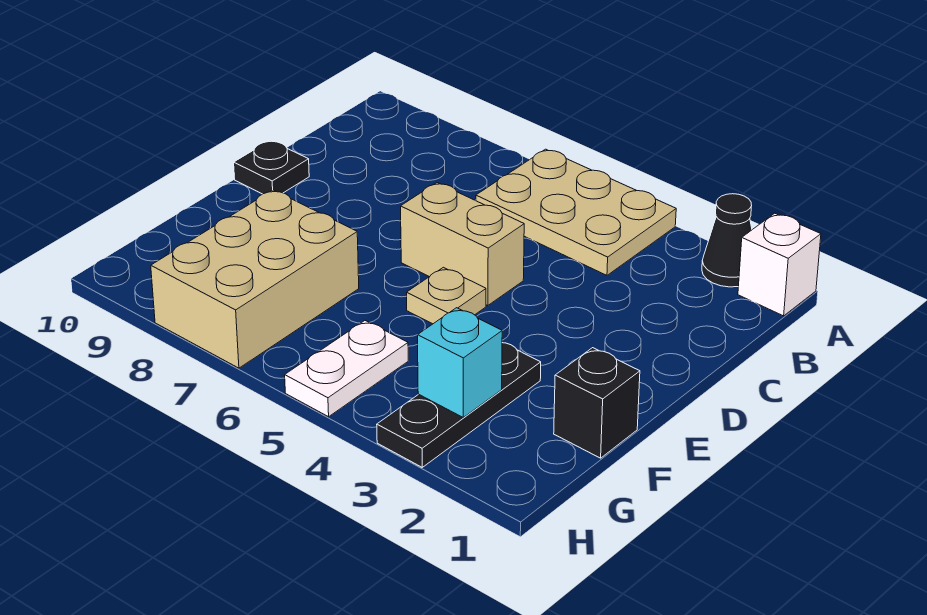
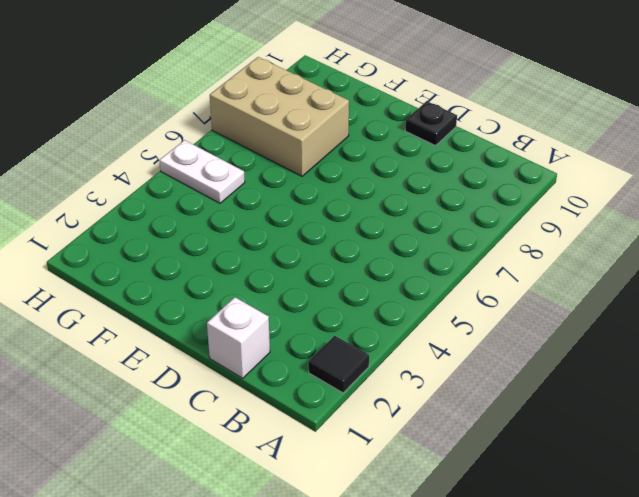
black 1x1 tile [308,336,369,393] -> black 1x1 cone [702,194,752,287]
white 1x1 brick [207,297,270,378] -> white 1x1 brick moved to [738,213,821,316]
none -> tan 2x3 plate [476,149,676,275]
none -> tan 1x2 brick [401,183,524,306]

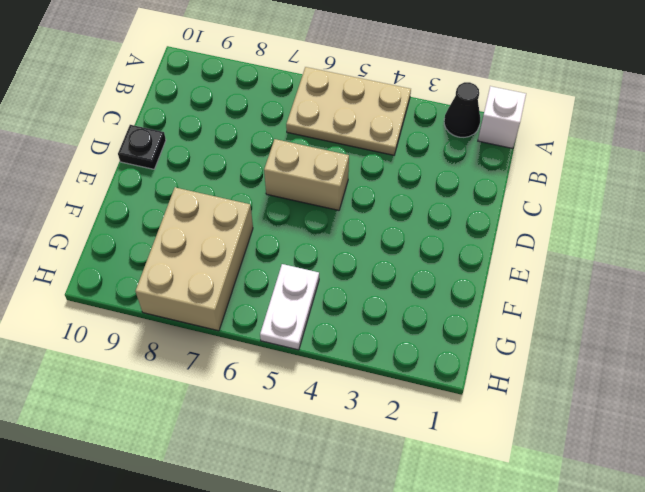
none -> tan 1x1 plate [407,267,486,324]
none -> black 1x1 brick [554,348,640,458]

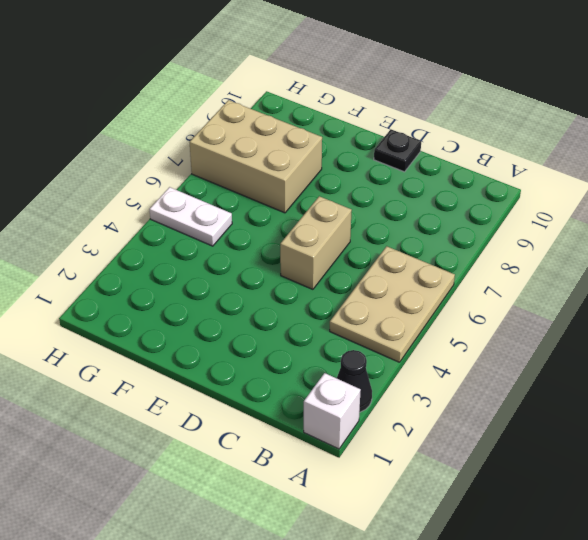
none -> tan 1x1 plate [407,267,486,324]
none -> black 1x1 brick [554,348,640,458]

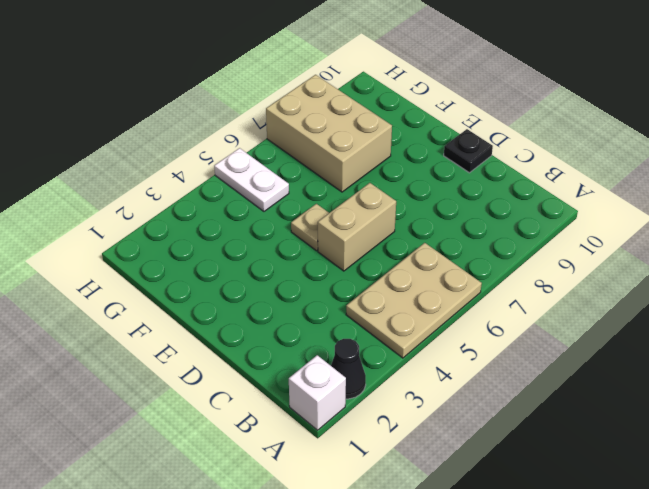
none -> black 1x1 brick [554,348,640,458]
none -> black 1x3 plate [377,343,541,467]

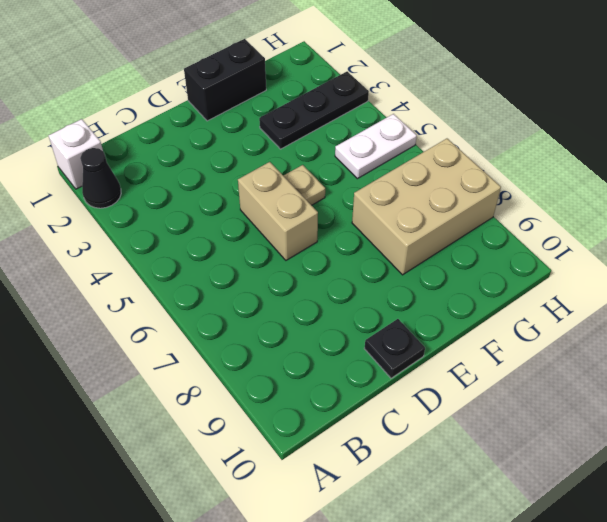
black 1x2 brick [184,39,266,121] -> black 1x1 brick [554,348,640,458]
none -> tan 2x3 plate [476,149,676,275]
none -> cyan 1x1 brick [418,308,502,417]

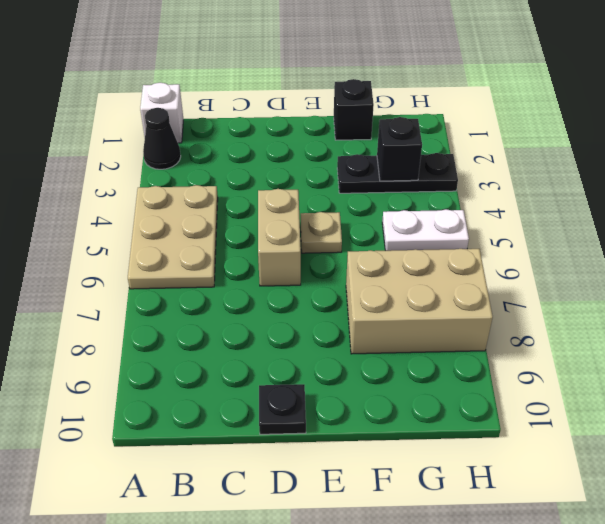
black 1x1 brick [377,117,422,181] -> cyan 1x1 brick [418,308,502,417]

